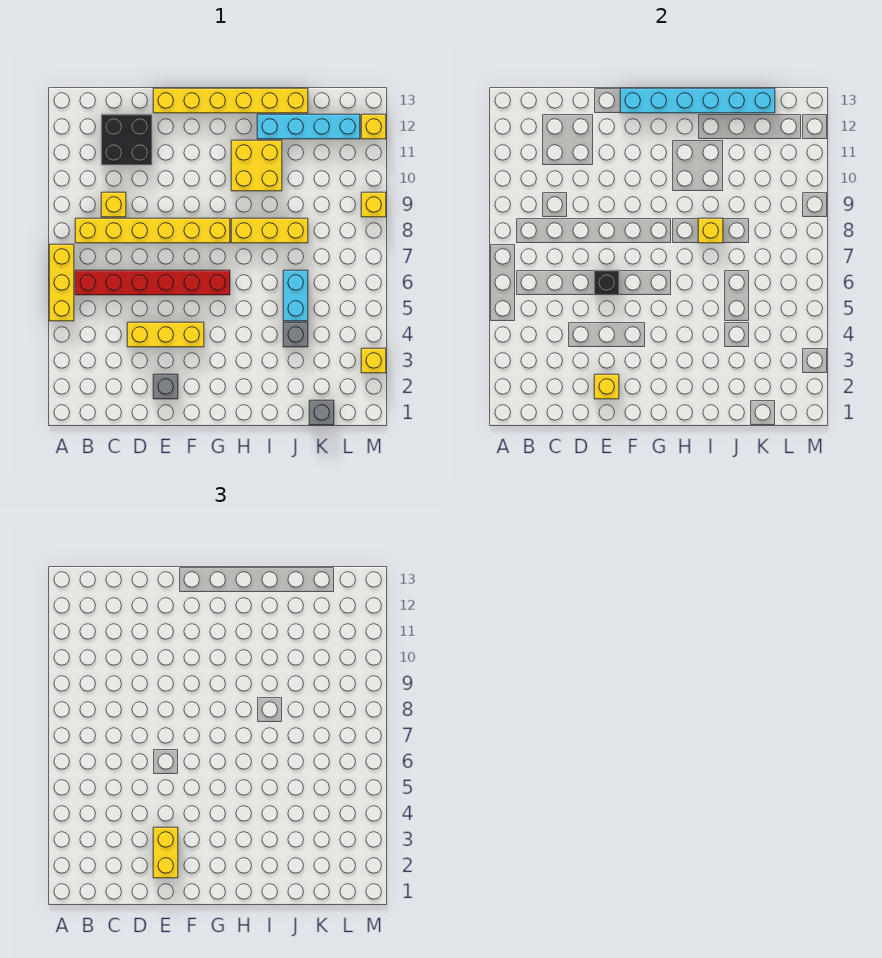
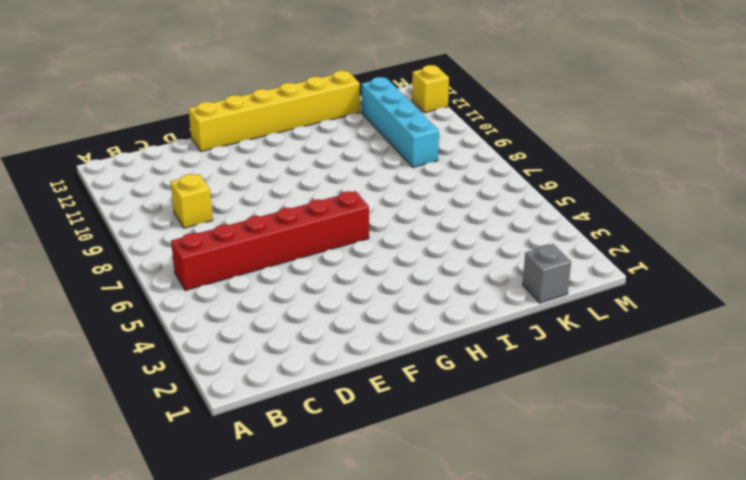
cyan 1x4 brick [362,77,439,167] -> cyan 1x4 brick turned to [257,114,360,139]
none -> yellow 1x3 brick [49,244,74,321]
none -> yellow 1x6 brick [75,218,230,243]
none -> black 2x2 brick [101,114,152,165]

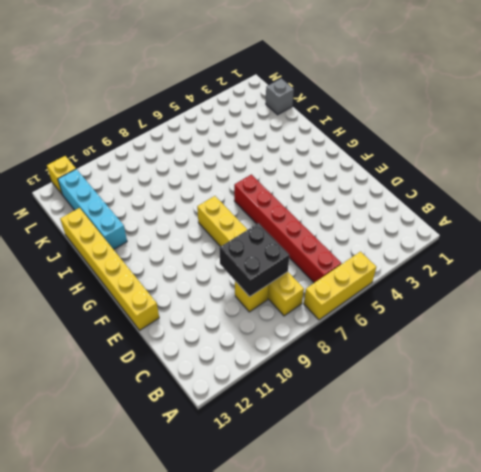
black 2x2 brick [219,223,289,297] -> black 2x2 brick moved to [101,114,152,165]
none -> yellow 1x3 brick [127,322,204,347]
none -> grey 1x1 brick [153,374,178,399]
none -> yellow 1x3 brick [231,218,308,243]

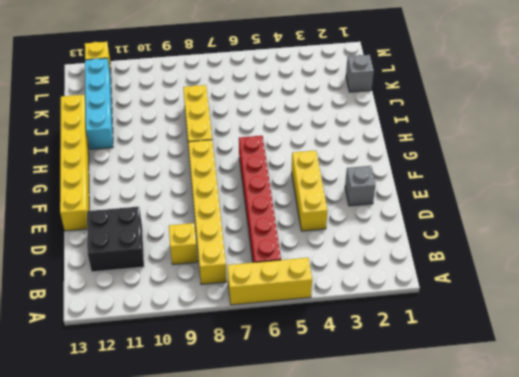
none -> yellow 2x2 brick [231,140,282,191]
none -> grey 1x1 brick [283,322,308,347]
none -> cyan 1x2 brick [283,270,308,321]

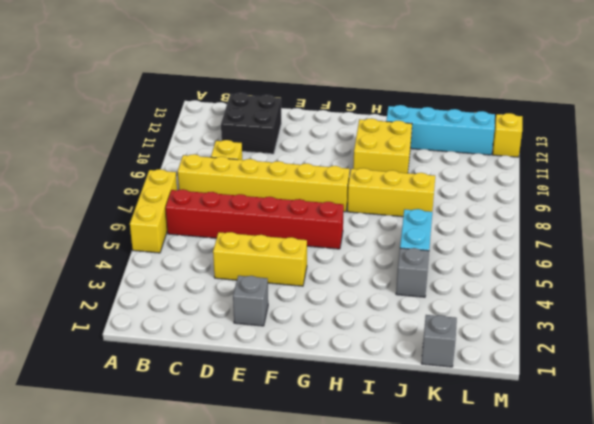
none -> yellow 1x6 brick [153,88,308,113]
none -> yellow 1x1 brick [361,348,386,373]
none -> yellow 1x1 brick [361,192,386,217]

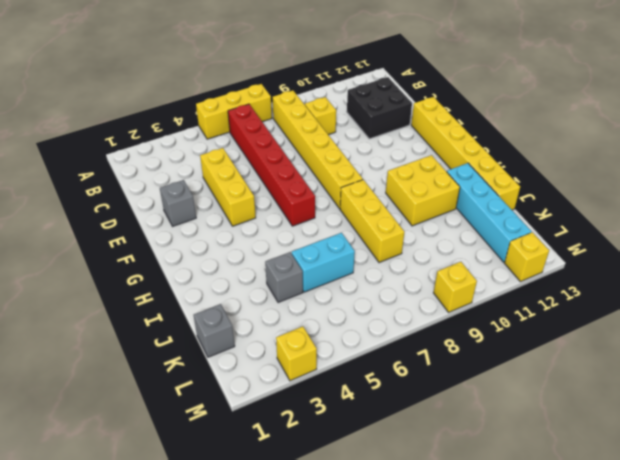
none -> yellow 1x1 brick [594,374,619,399]
none -> black 1x1 brick [594,270,619,295]
none -> cyan 1x6 brick [620,88,775,113]

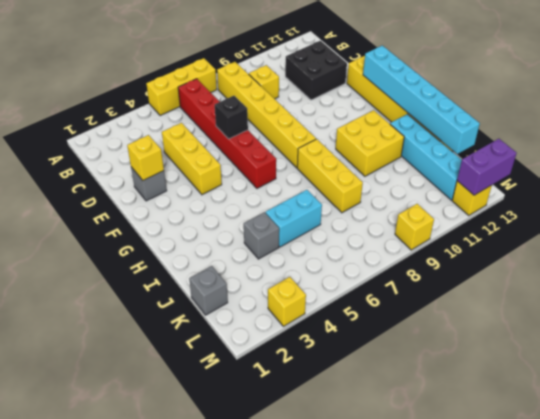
purple 1x2 brick [457,139,517,195] -> none
none -> yellow 1x1 brick [698,218,723,243]
none -> yellow 1x2 brick [153,827,178,878]

